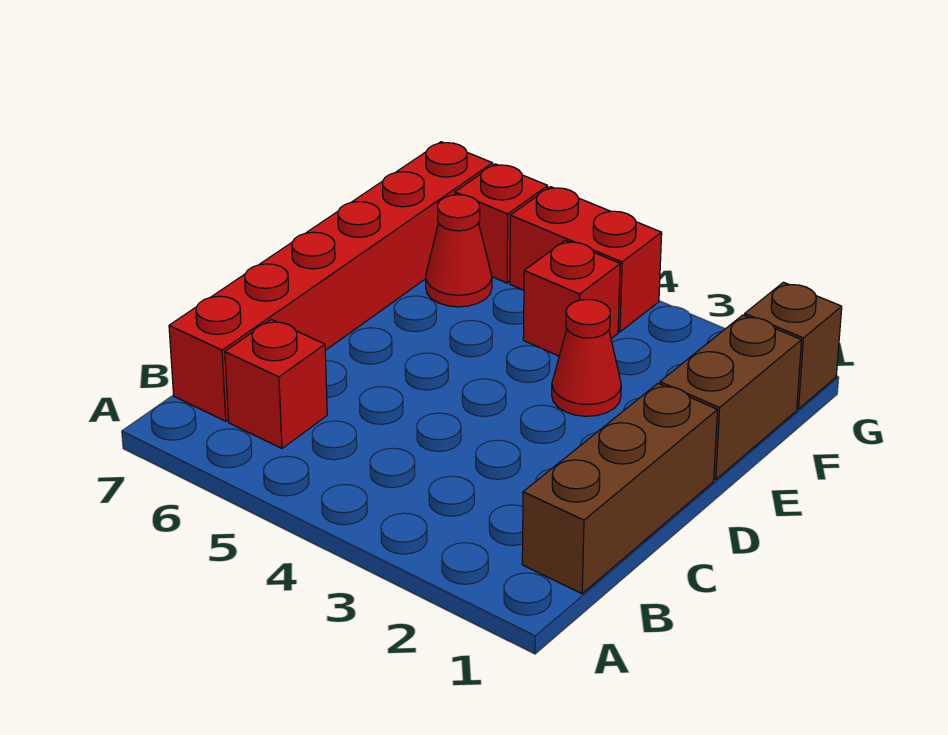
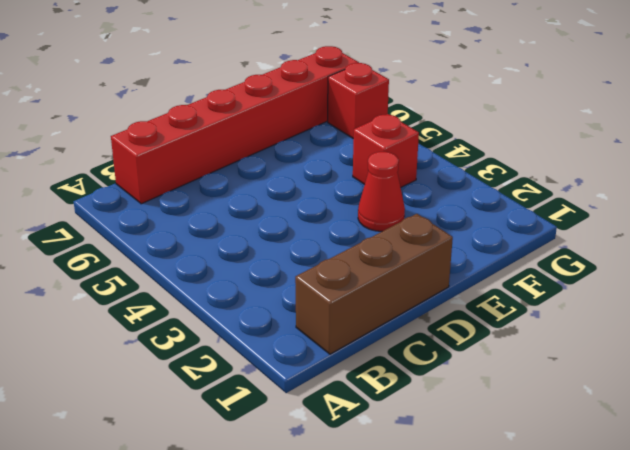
none -> red 1x1 brick [225,320,327,448]
none -> brown 1x2 brick [660,315,802,480]

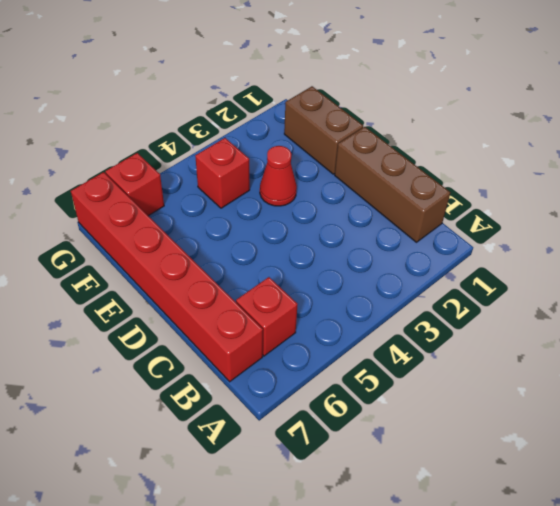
none -> red 1x1 cone [426,195,492,307]
none -> brown 1x1 brick [745,282,842,409]

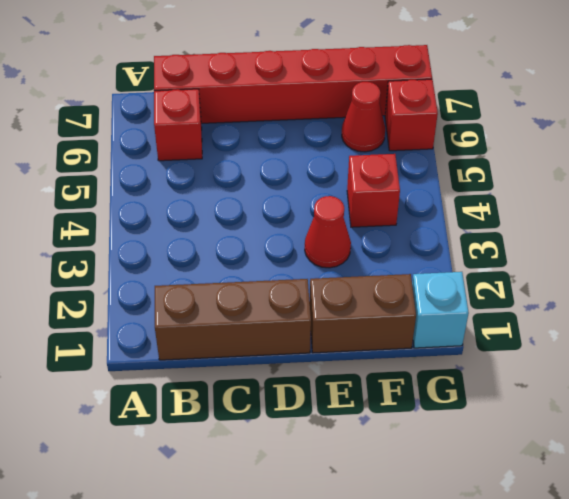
cyan 1x1 brick [412,272,469,348] -> brown 1x1 brick [745,282,842,409]
none -> red 1x2 brick [510,187,662,332]

